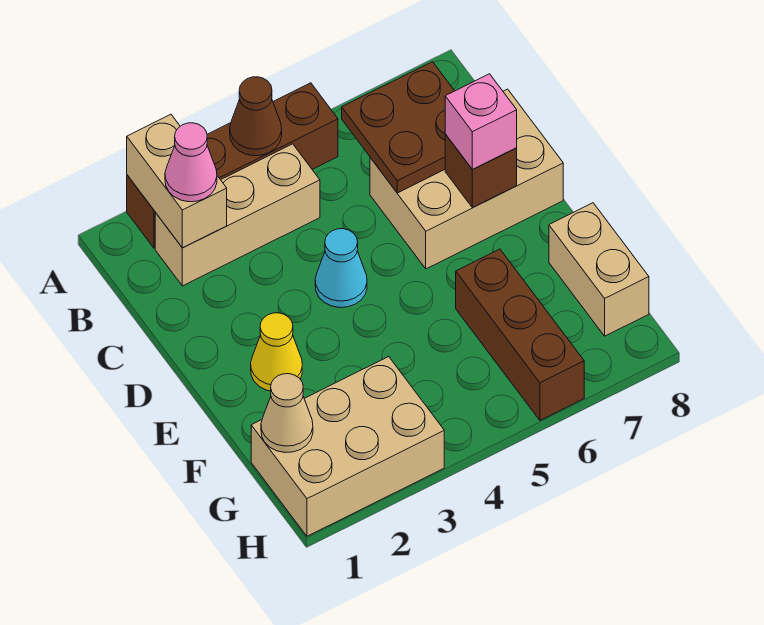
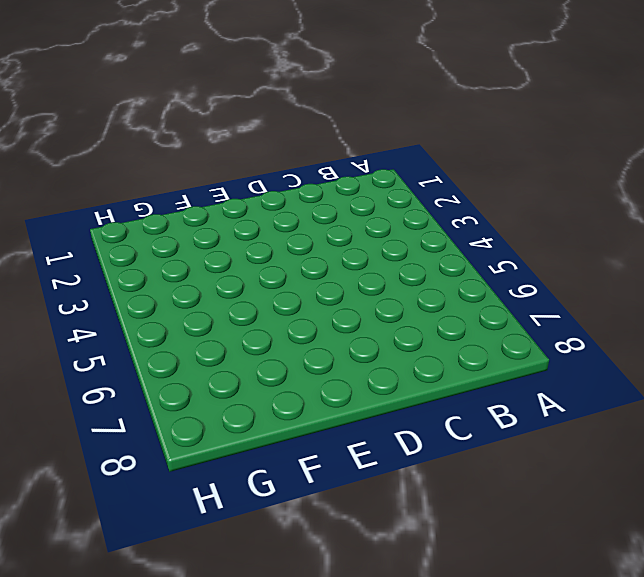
none -> brown 1x4 brick [127,83,338,248]
none -> tan 1x3 brick [155,144,320,286]
none -> tan 2x3 brick [370,89,563,269]

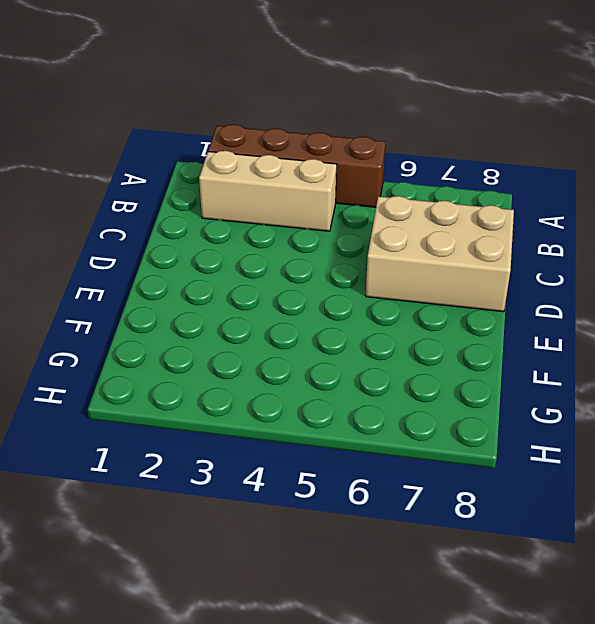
none -> cyan 1x1 cone [315,229,367,308]
none -> yellow 1x1 cone [251,313,302,391]
none -> brown 1x3 brick [456,249,584,420]

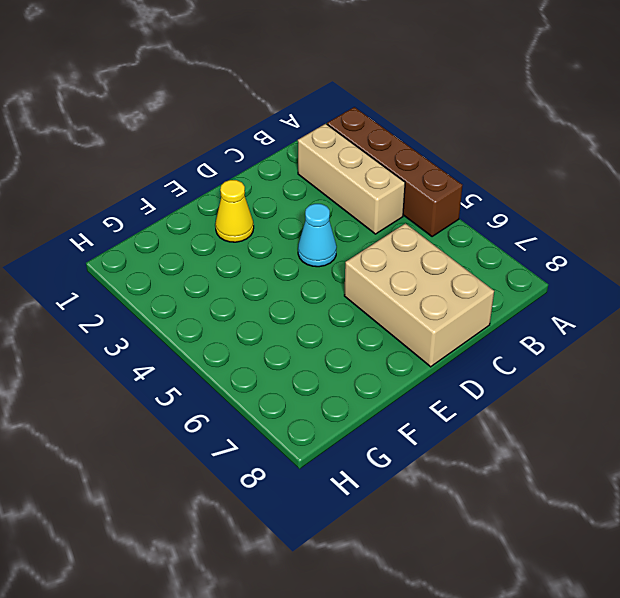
none -> brown 1x3 brick [456,249,584,420]
none -> tan 1x2 brick [549,203,649,336]
none -> tan 2x3 brick [251,357,444,536]

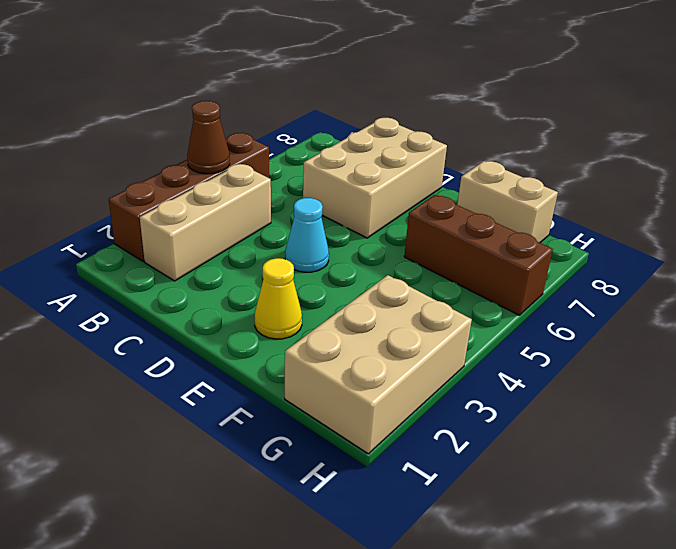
none -> tan 1x2 brick [127,114,227,248]
none -> brown 2x2 plate [342,62,454,193]
none -> brown 1x1 brick [445,134,517,208]

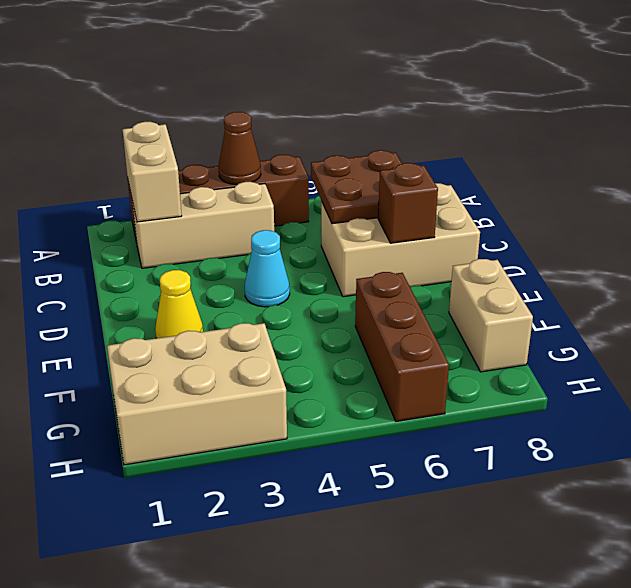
none -> tan 1x1 cone [261,374,313,452]
none -> pink 1x1 cone [165,123,217,202]
none -> pink 1x1 brick [445,74,517,170]

